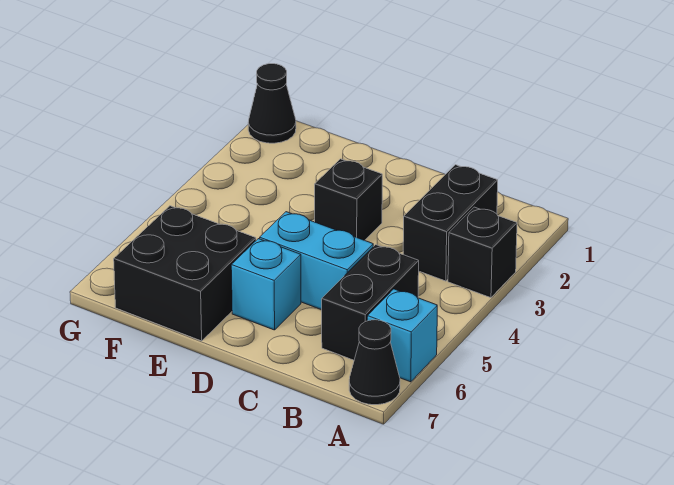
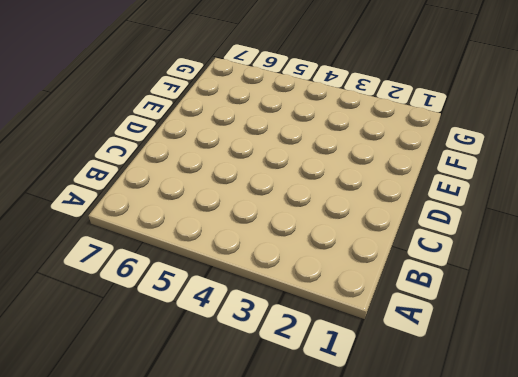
none -> black 1x1 brick [448,207,517,298]
none -> cyan 1x1 brick [367,289,437,382]

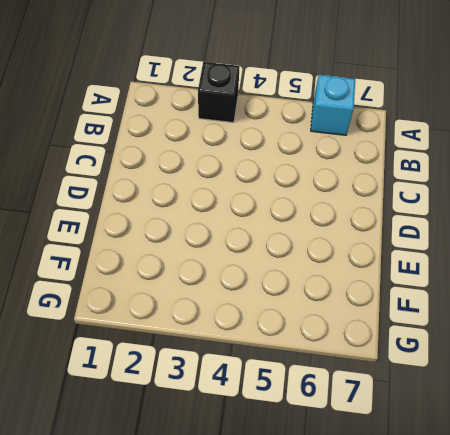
none -> black 1x1 cone [349,320,400,405]
none -> black 1x2 brick [403,165,498,281]

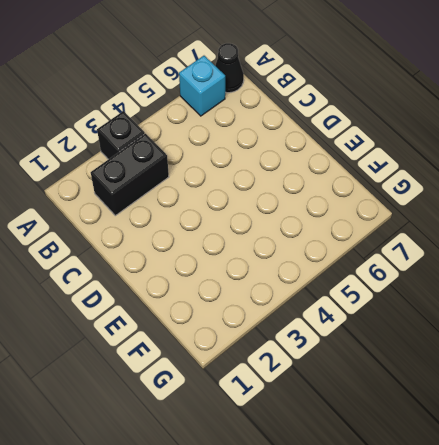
none -> black 1x2 brick [322,245,419,360]
none -> cyan 1x2 brick [260,212,373,310]

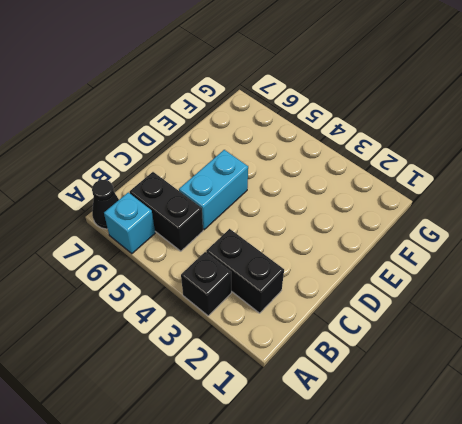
none -> black 1x1 brick [315,159,382,240]
none -> cyan 1x1 brick [231,239,301,330]

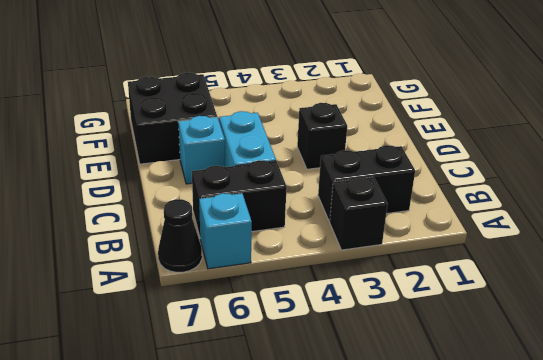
none -> black 1x1 cone [248,64,296,143]

